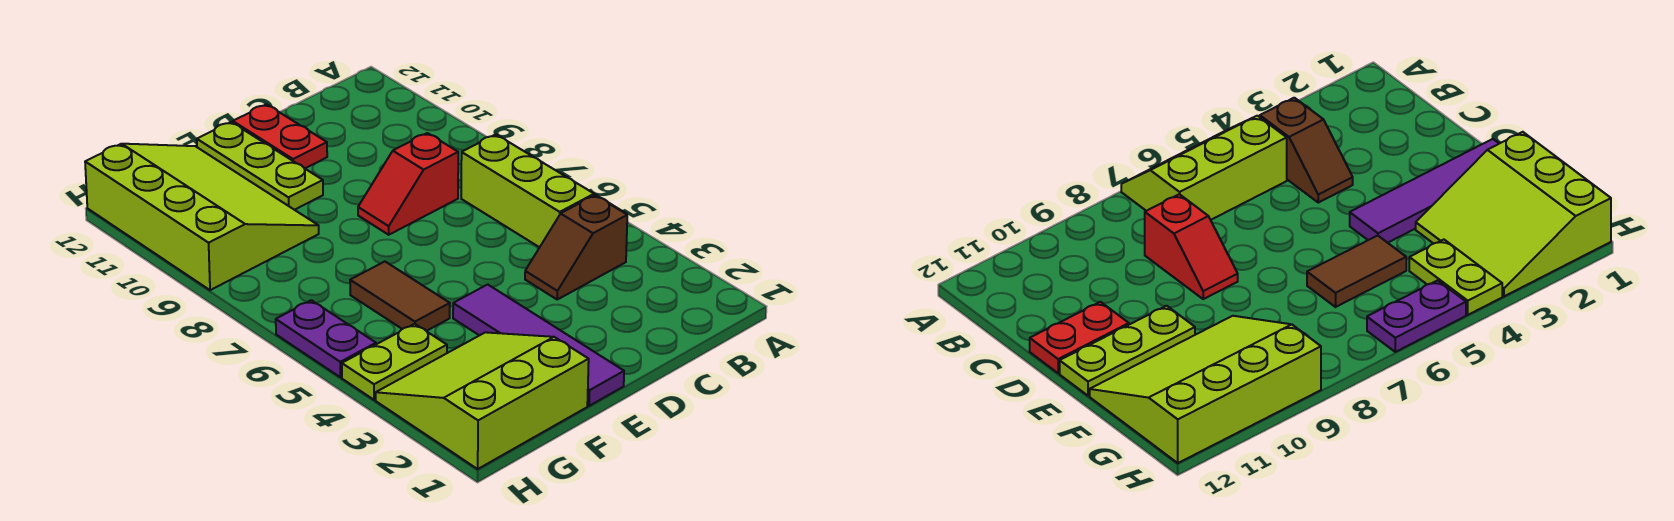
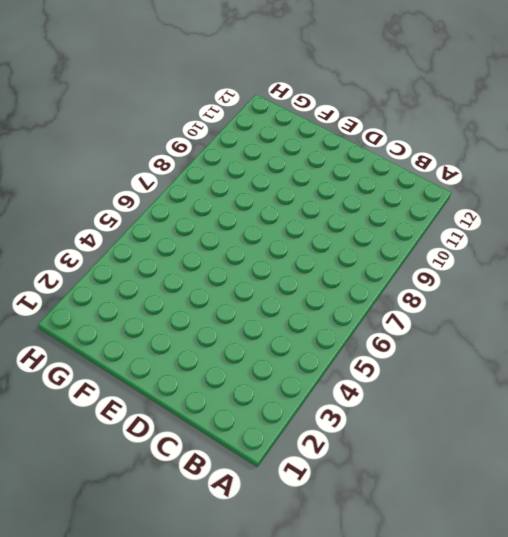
none -> lime 2x3 slope [461,134,626,247]
none -> brown 1x2 slope [525,195,627,299]

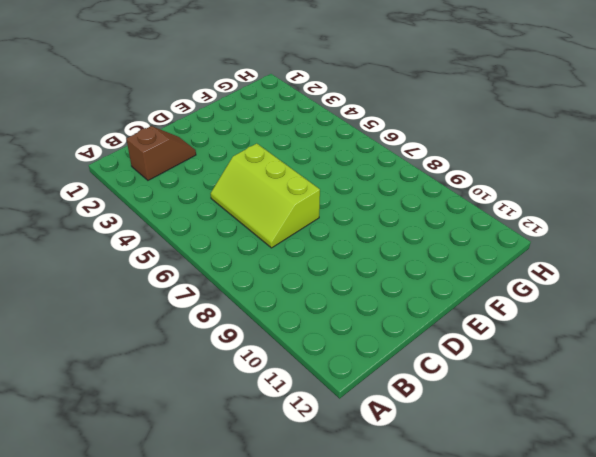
brown 1x2 slope [127,126,196,180] -> brown 1x2 slope moved to [525,195,627,299]
lime 2x3 slope [211,143,320,248] -> lime 2x3 slope moved to [461,134,626,247]
none -> red 1x2 slope [358,133,458,235]
none -> red 1x2 plate [233,104,327,168]

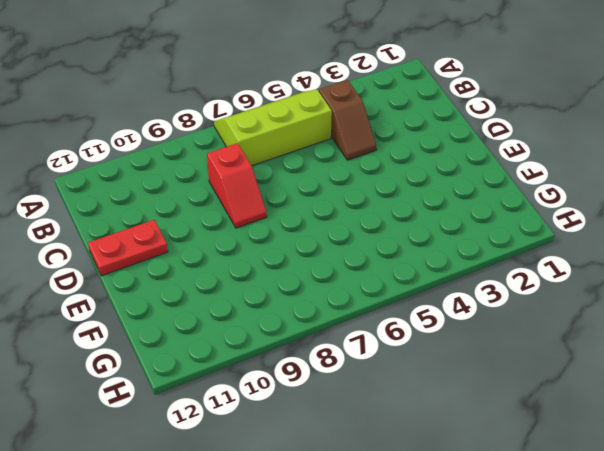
none -> purple 1x4 tile [453,285,624,406]
none -> lime 1x3 plate [197,122,323,210]

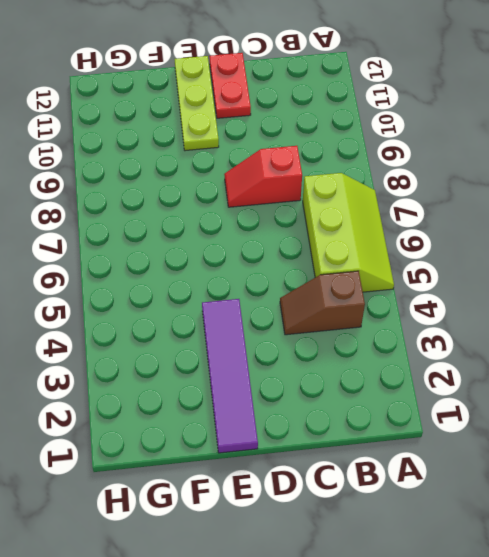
none -> lime 3x3 slope [376,332,589,469]
none -> brown 1x2 tile [350,262,450,331]

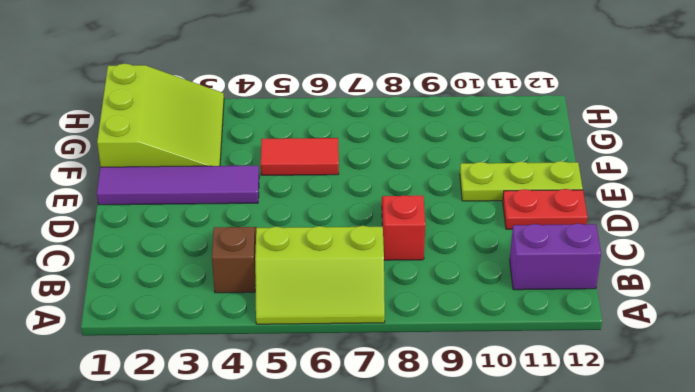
purple 1x2 brick [510,223,601,290] -> none
red 1x2 tile [261,138,339,175] -> brown 1x2 tile [350,262,450,331]
none -> lime 3x4 slope [85,144,319,290]
none -> lime 1x2 plate [342,324,447,400]

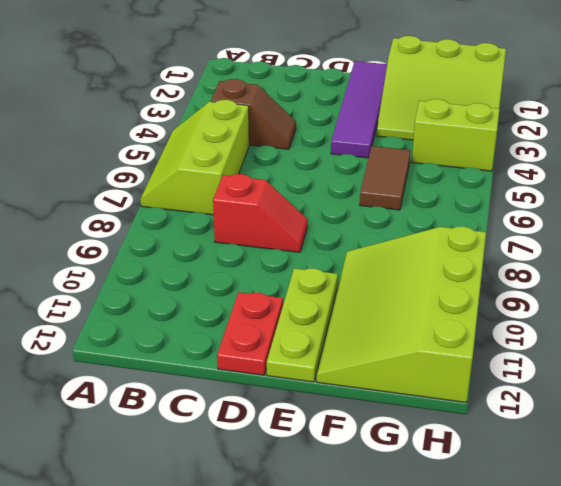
lime 1x2 brick [412,99,499,171] -> lime 1x2 plate [342,324,447,400]
none -> purple 1x2 plate [276,300,376,377]

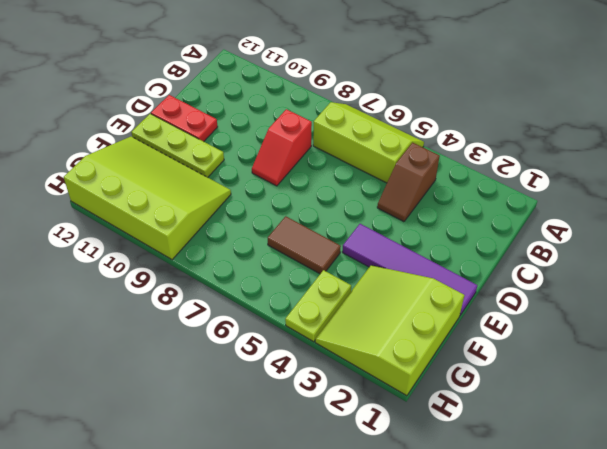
none -> purple 1x2 plate [276,300,376,377]

